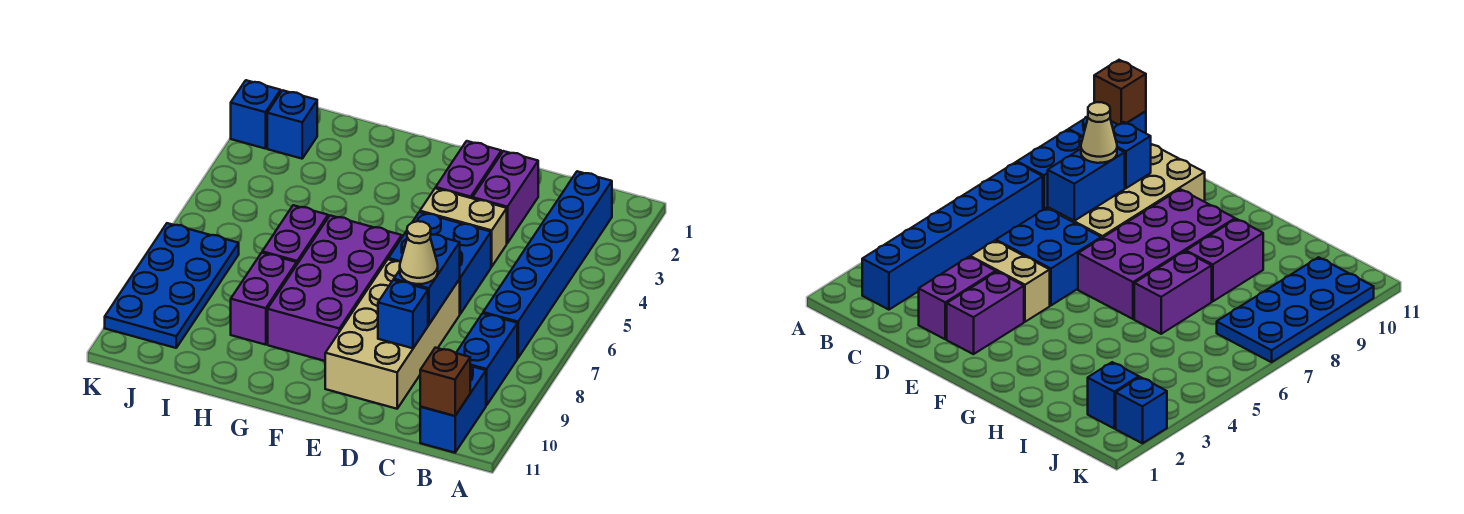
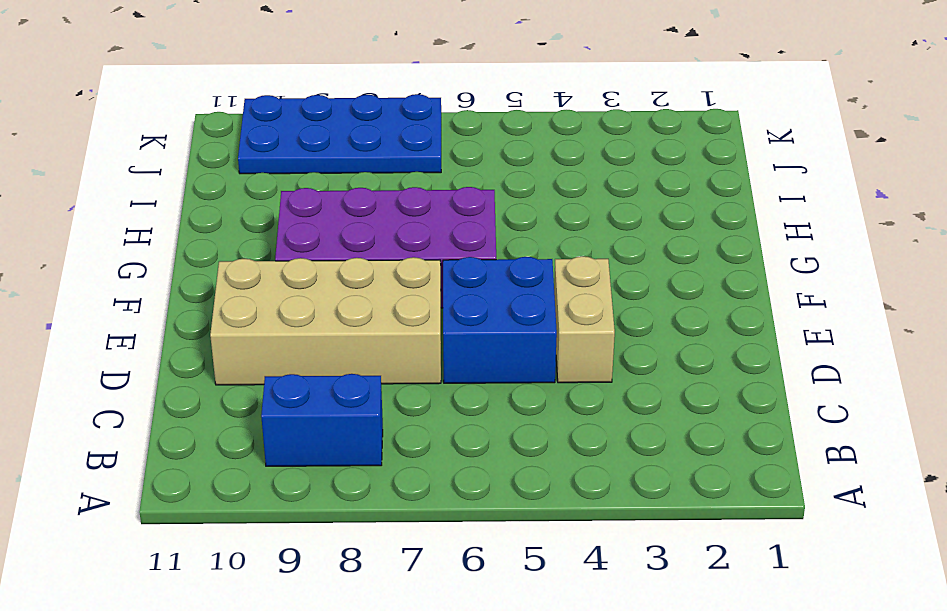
none -> blue 1x6 brick [483,171,612,358]
none -> blue 1x2 brick [420,366,486,453]
none -> purple 1x2 brick [473,151,538,243]

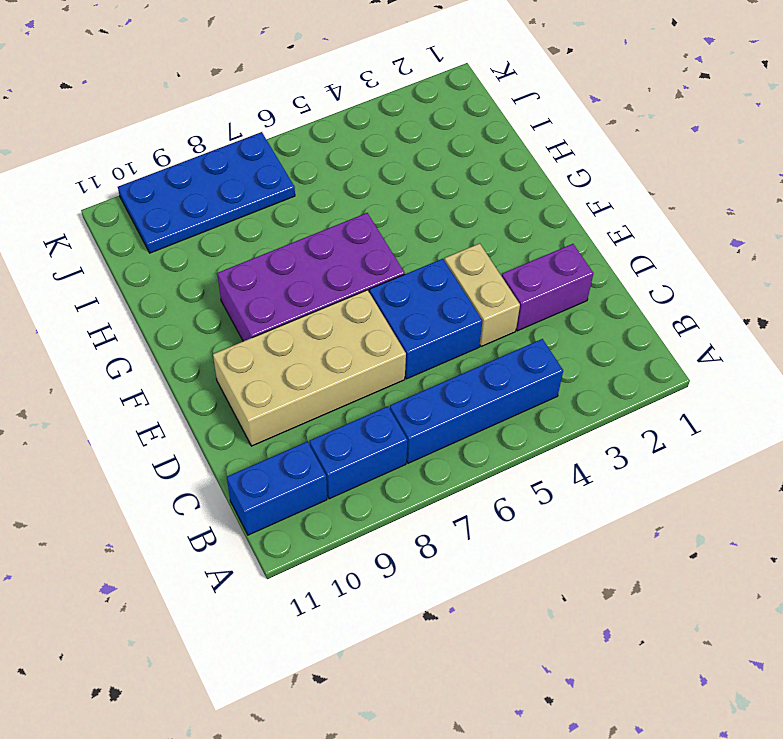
blue 1x4 brick [390,339,563,463] -> blue 1x6 brick [483,171,612,358]
none -> purple 1x2 brick [436,141,501,198]
none -> purple 1x2 brick [262,205,328,264]
none -> purple 1x2 brick [231,253,297,345]

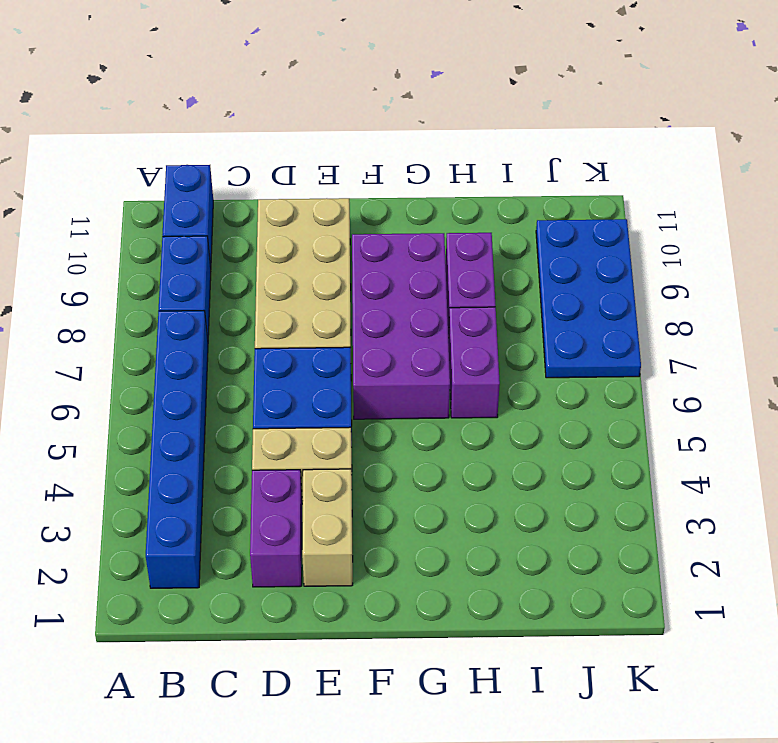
tan 1x2 brick [302,469,353,586] -> purple 1x2 brick [436,141,501,198]
none -> blue 1x1 brick [267,90,317,159]
none -> blue 1x1 brick [231,80,281,149]
none -> brown 1x1 brick [420,348,470,416]

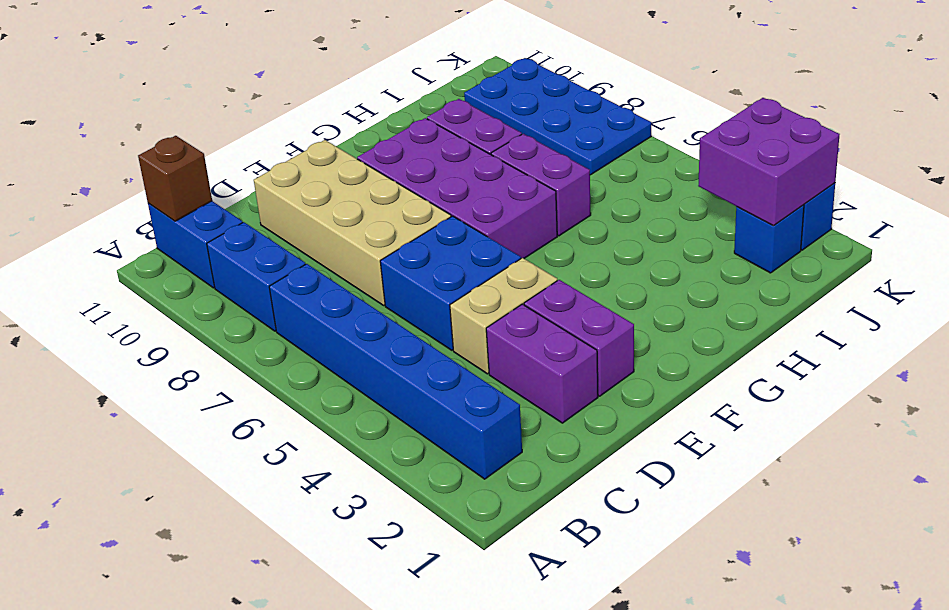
purple 2x2 brick [698,98,840,226] -> none
none -> blue 1x2 brick [394,234,460,325]
none -> blue 1x1 brick [378,280,428,348]
none -> tan 1x1 cone [400,221,438,284]

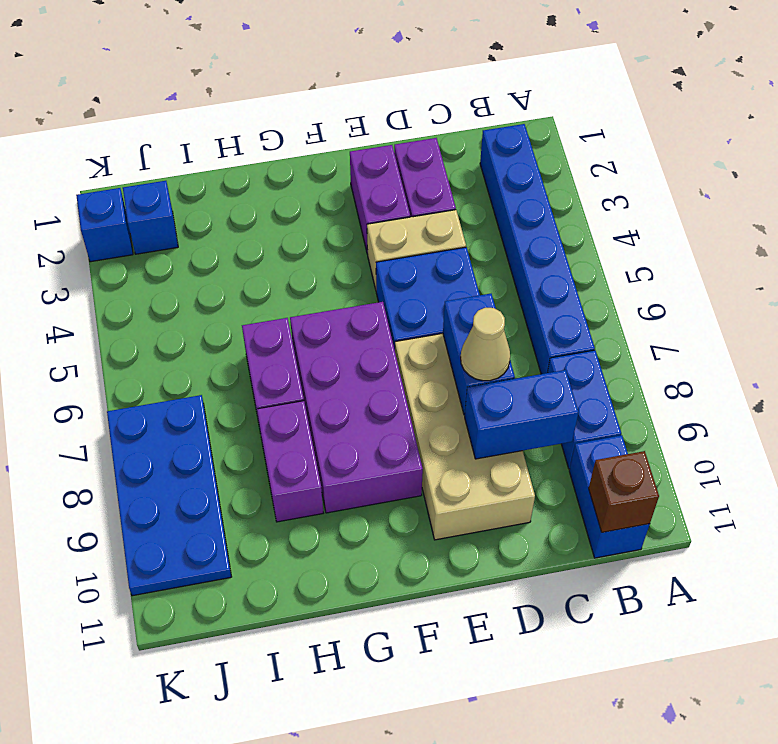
blue 1x2 brick [465,370,578,459] -> blue 1x1 brick [378,280,428,348]

